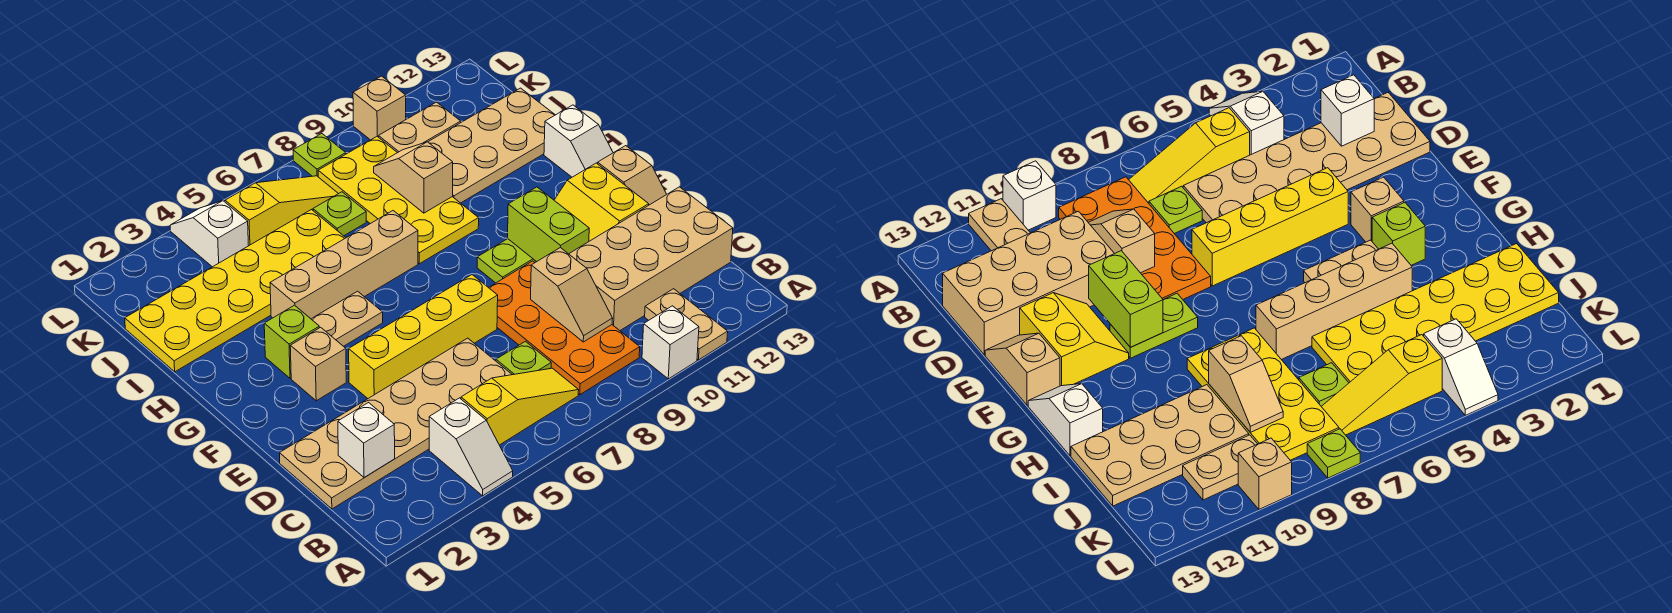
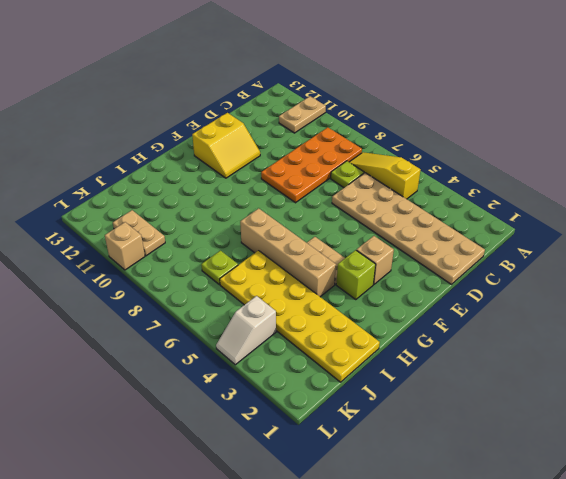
none -> white 1x2 slope [429,398,513,496]
none -> white 1x1 brick [642,306,699,379]
none -> tan 2x4 brick [569,187,733,330]
none -> yellow 1x4 brick [349,275,498,398]

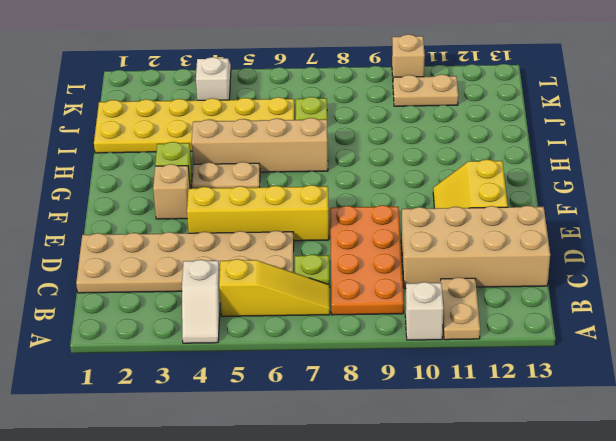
none -> tan 1x2 slope [598,146,667,205]
none -> lime 1x2 plate [477,239,536,283]
none -> white 1x2 slope [544,105,613,177]
none -> yellow 2x4 plate [318,137,479,264]

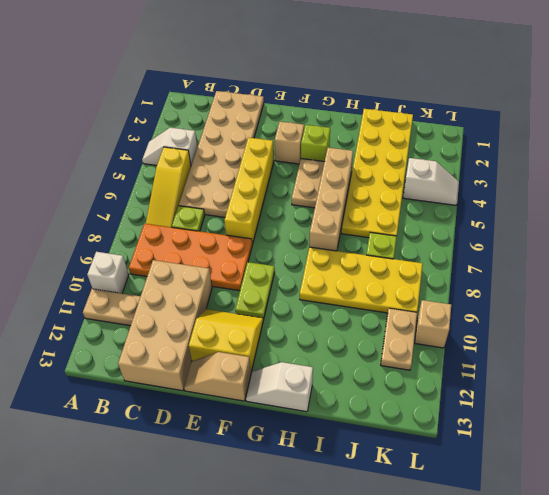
none -> tan 2x4 plate [428,88,555,203]
none -> yellow 1x3 slope [225,176,338,245]
none -> lime 1x1 plate [293,134,346,176]
none -> white 1x1 brick [338,403,395,478]

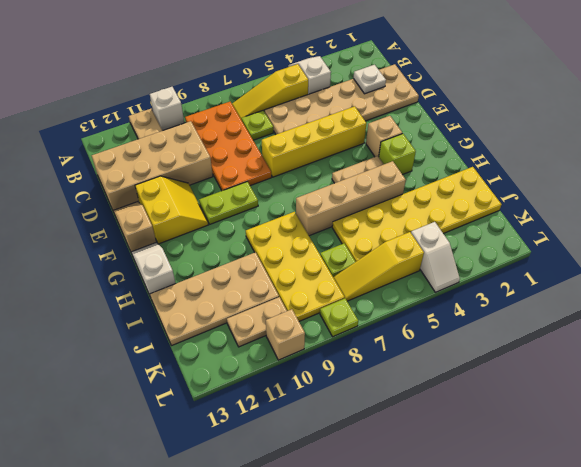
white 1x1 plate [353,65,386,94] -> white 1x1 brick [338,403,395,478]
none -> tan 1x2 slope [531,248,613,342]
none -> lime 1x2 brick [508,187,589,262]
none -> tan 1x2 slope [374,142,453,213]

